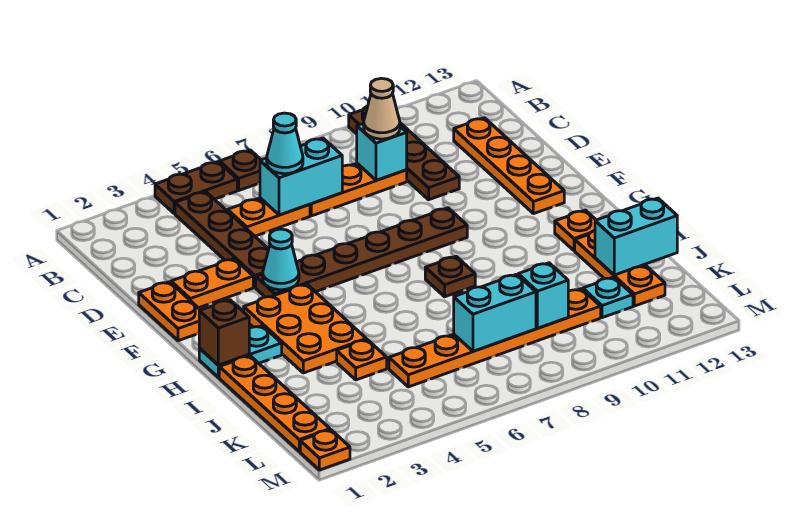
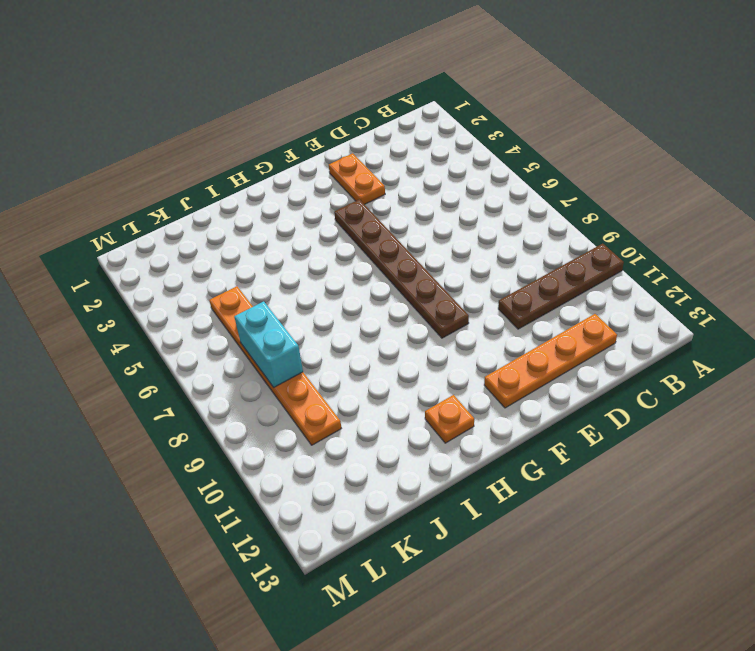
none -> brown 1x2 plate [155,162,237,214]
none -> brown 1x1 plate [220,150,261,190]
none -> brown 1x4 plate [175,192,269,287]

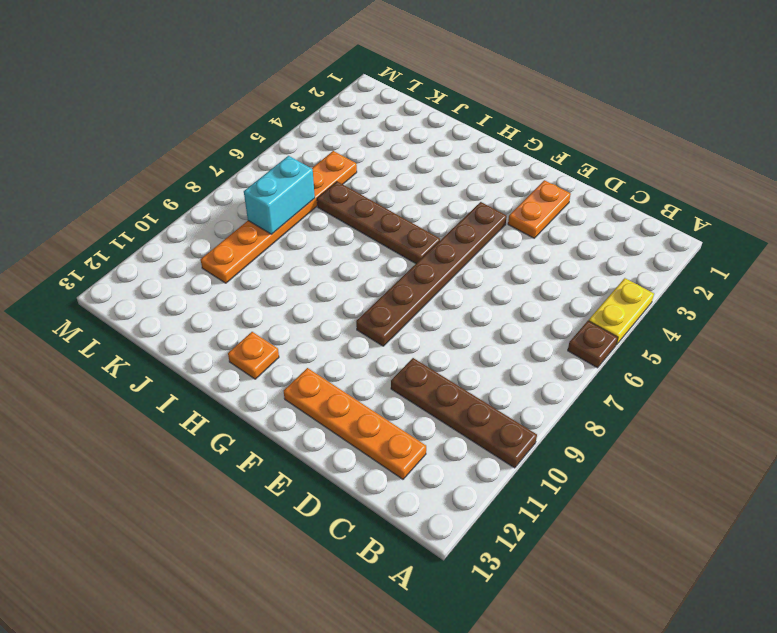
yellow 1x2 plate [589,278,654,345] -> brown 1x2 plate [155,162,237,214]
brown 1x4 plate [317,182,440,264] -> brown 1x4 plate moved to [175,192,269,287]
none -> orange 1x2 plate [228,198,310,236]
none -> orange 1x3 plate [310,163,407,216]
none -> orange 1x2 plate [139,282,200,341]

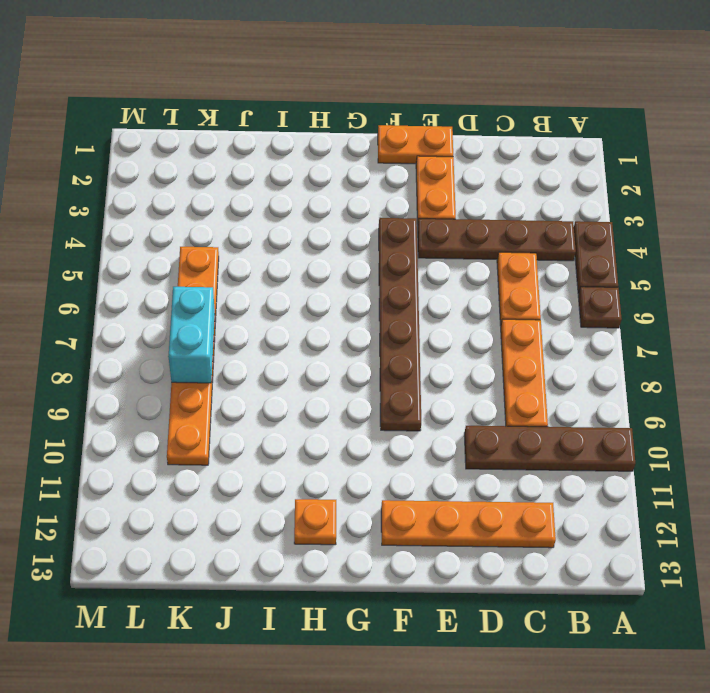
none -> orange 2x3 plate [244,284,366,373]
none -> cyan 1x2 plate [199,326,282,378]
none -> brown 1x1 plate [425,256,475,297]

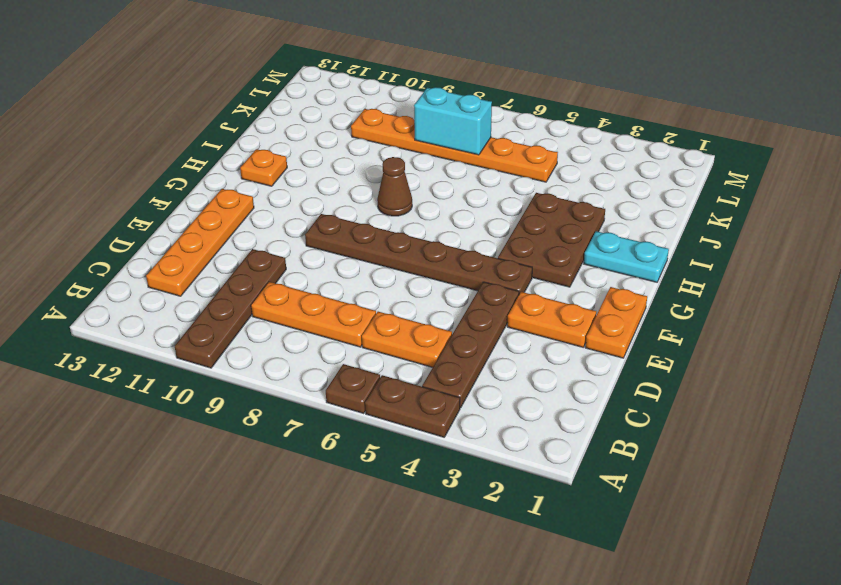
brown 2x3 plate [498,193,605,287] -> orange 2x3 plate [244,284,366,373]
brown 1x1 cone [377,157,412,216] -> brown 1x1 plate [425,256,475,297]
none -> orange 1x4 plate [219,356,330,452]
none -> orange 1x3 plate [575,231,665,306]
none -> orange 1x1 plate [337,340,387,380]

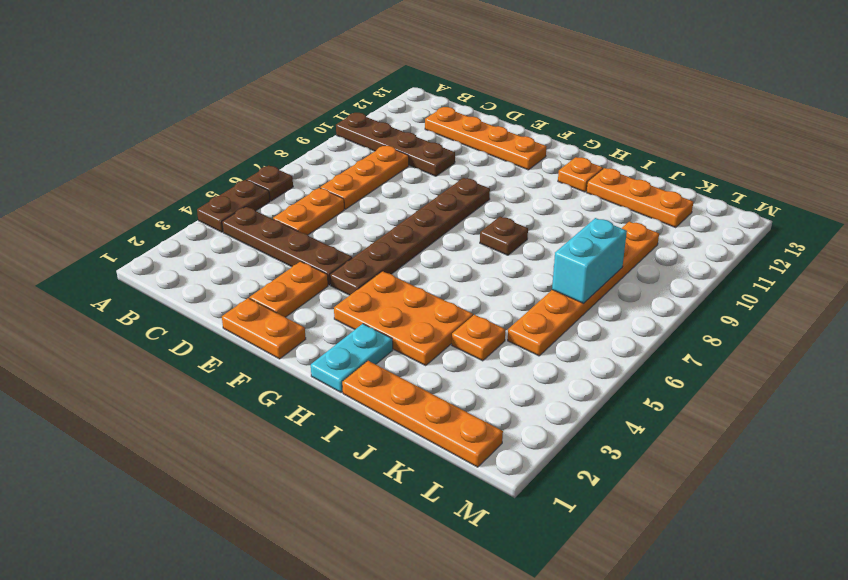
none -> cyan 1x1 plate [583,277,633,318]
none -> orange 1x1 plate [300,430,350,470]
none -> cyan 1x2 brick [260,138,342,215]

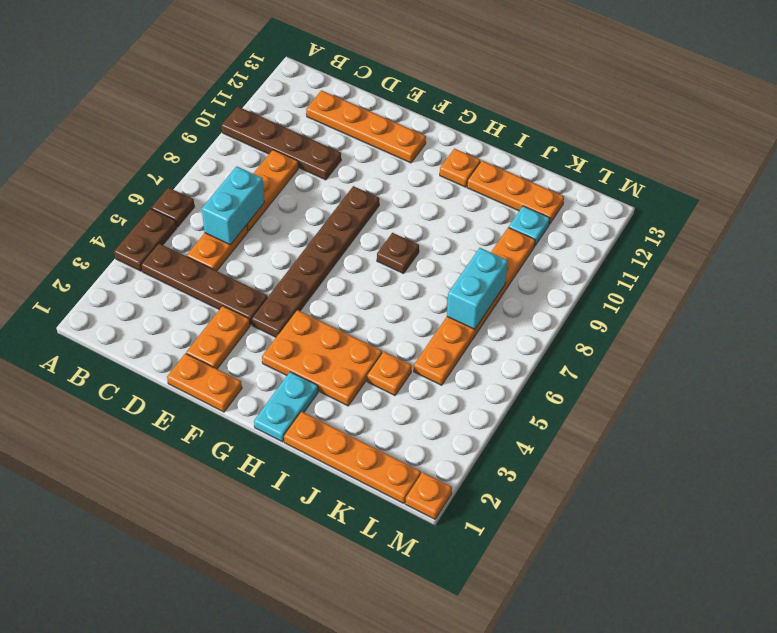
none -> cyan 1x1 brick [357,123,407,180]
none -> cyan 1x1 cone [263,229,299,290]
none -> brown 1x1 brick [199,300,249,365]

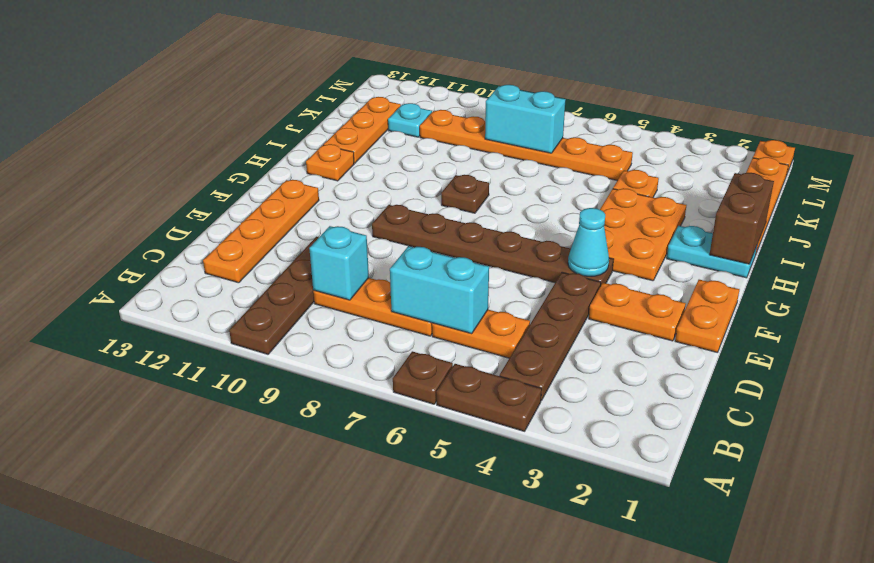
brown 1x2 brick [709,173,774,264] -> brown 1x1 brick [199,300,249,365]
none -> cyan 1x2 brick [595,198,677,275]
none -> cyan 1x1 brick [518,263,568,328]
none -> cyan 1x1 cone [267,113,303,174]

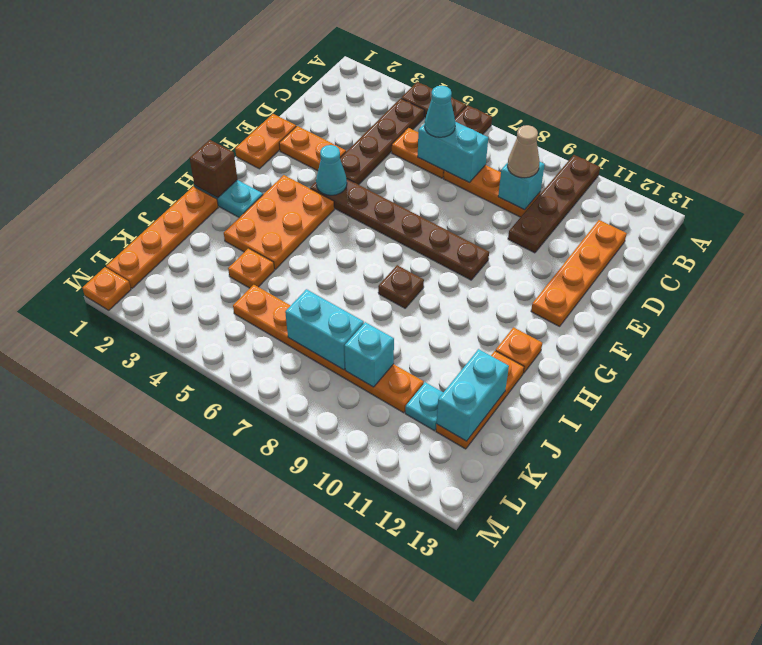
cyan 1x2 brick [437,349,509,441] -> cyan 1x2 brick turned to [595,198,677,275]

